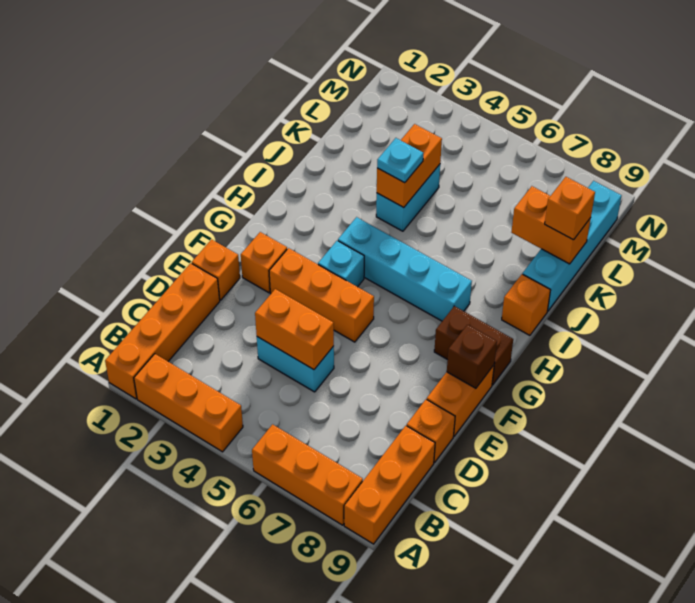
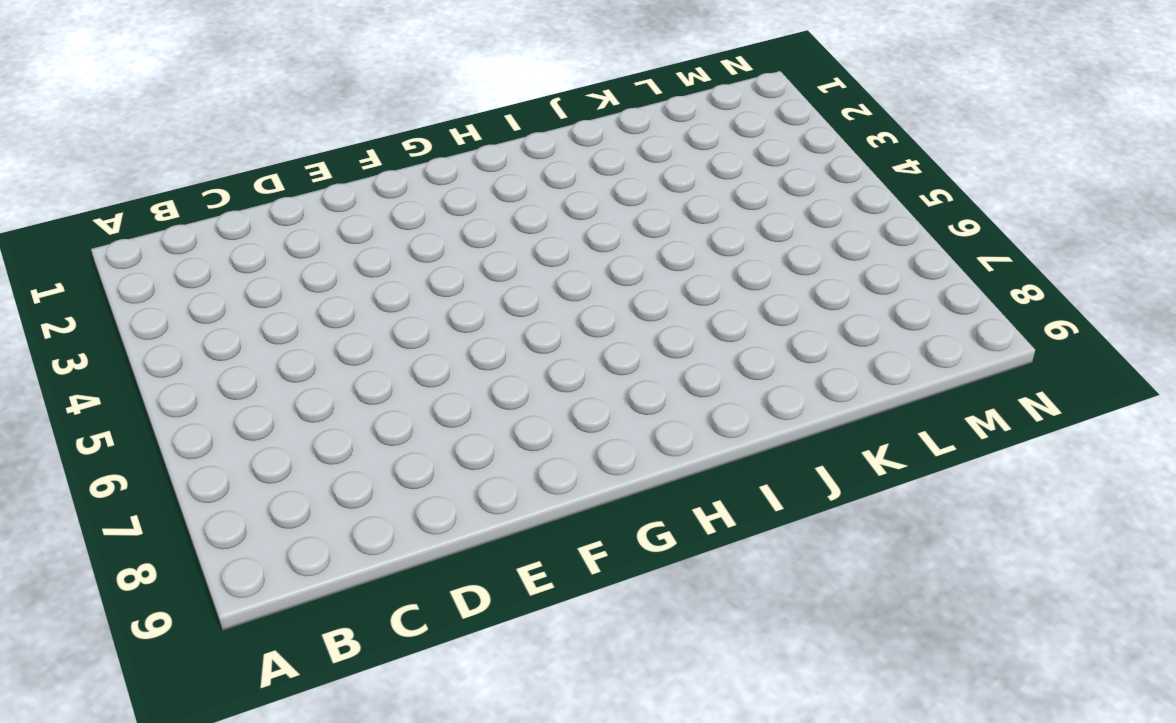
none -> orange 1x4 brick [105,263,220,399]
none -> orange 1x3 brick [134,354,243,452]
none -> orange 1x3 brick [252,424,363,525]

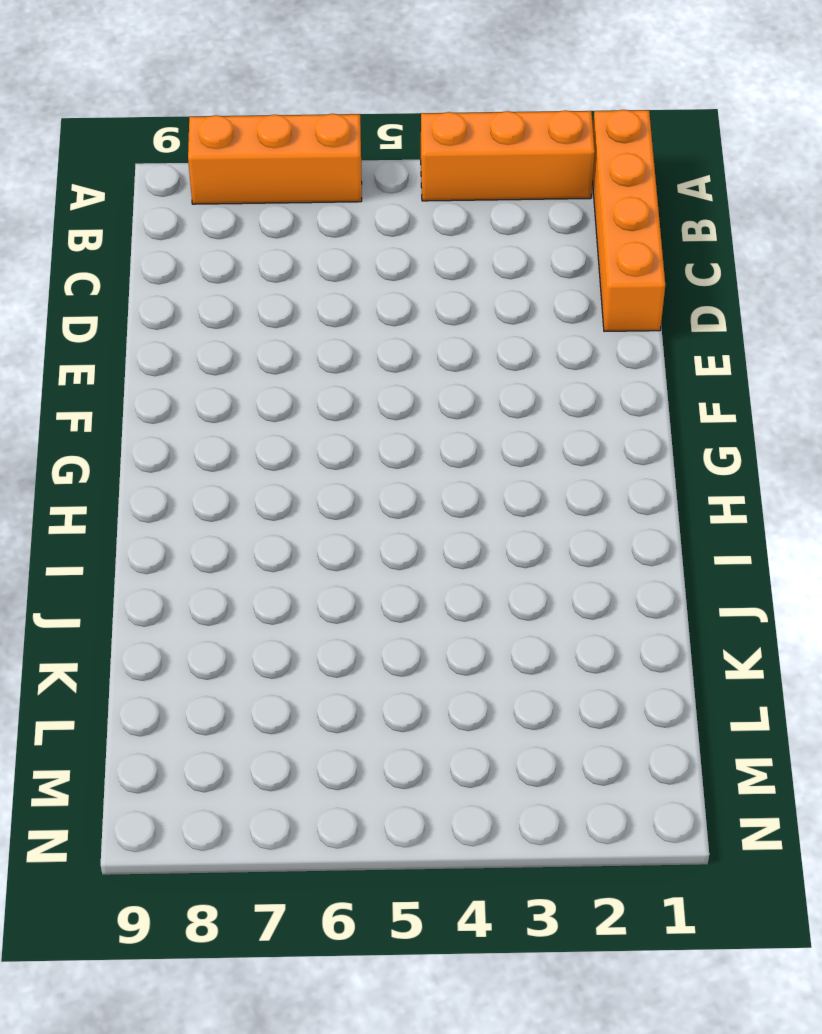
none -> orange 1x3 brick [344,426,435,544]
none -> cyan 1x2 brick [257,337,334,392]
none -> orange 1x1 brick [407,399,455,463]

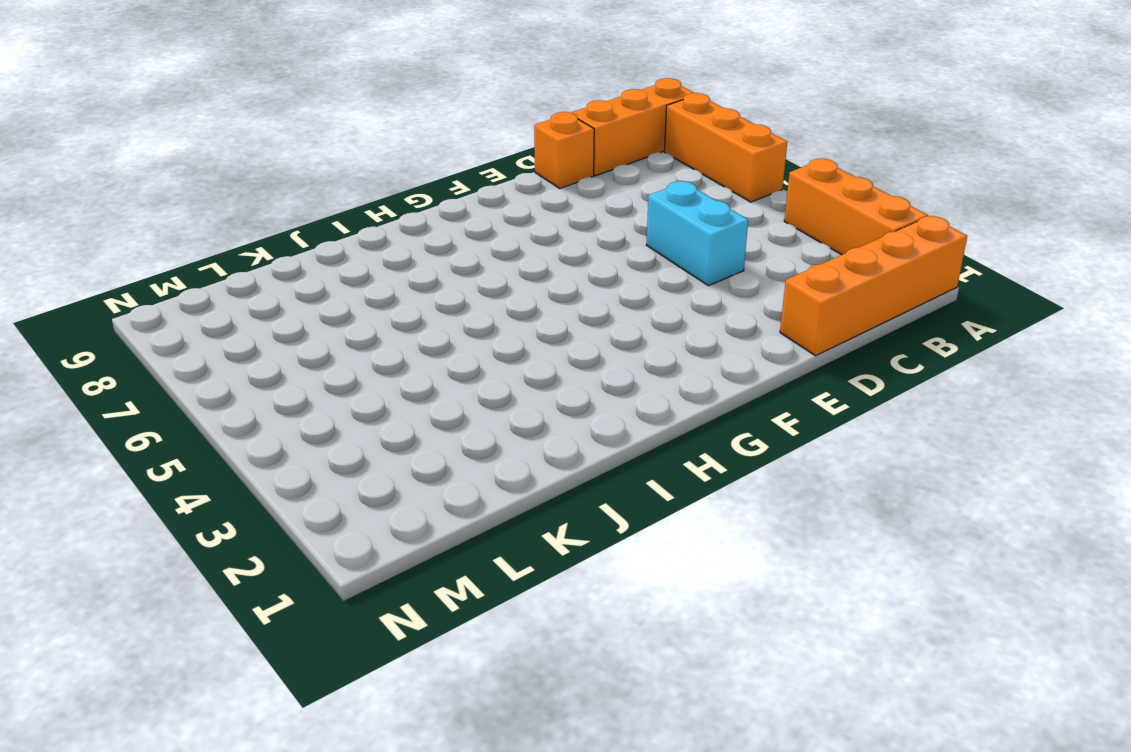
none -> orange 1x1 brick [192,240,240,300]
none -> orange 1x2 brick [427,365,494,436]
none -> orange 1x1 brick [241,232,287,293]

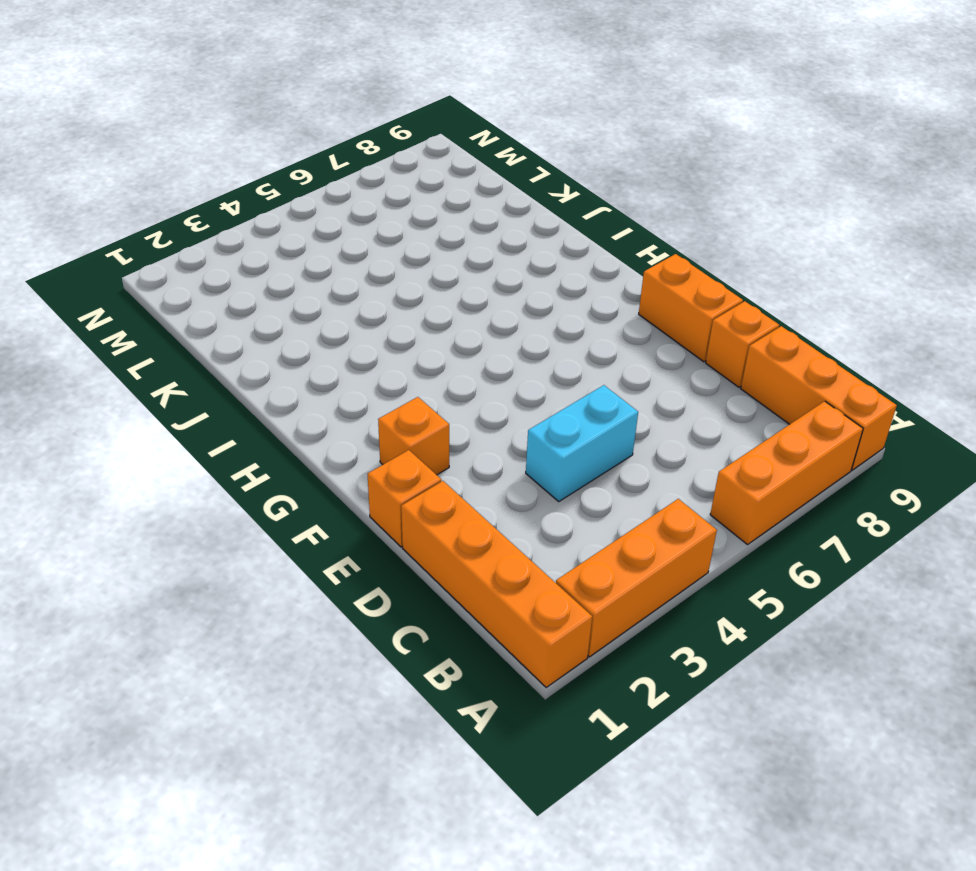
none -> orange 1x3 brick [269,248,374,342]
none -> cyan 1x1 brick [318,241,364,287]
none -> brown 1x2 brick [434,306,513,385]

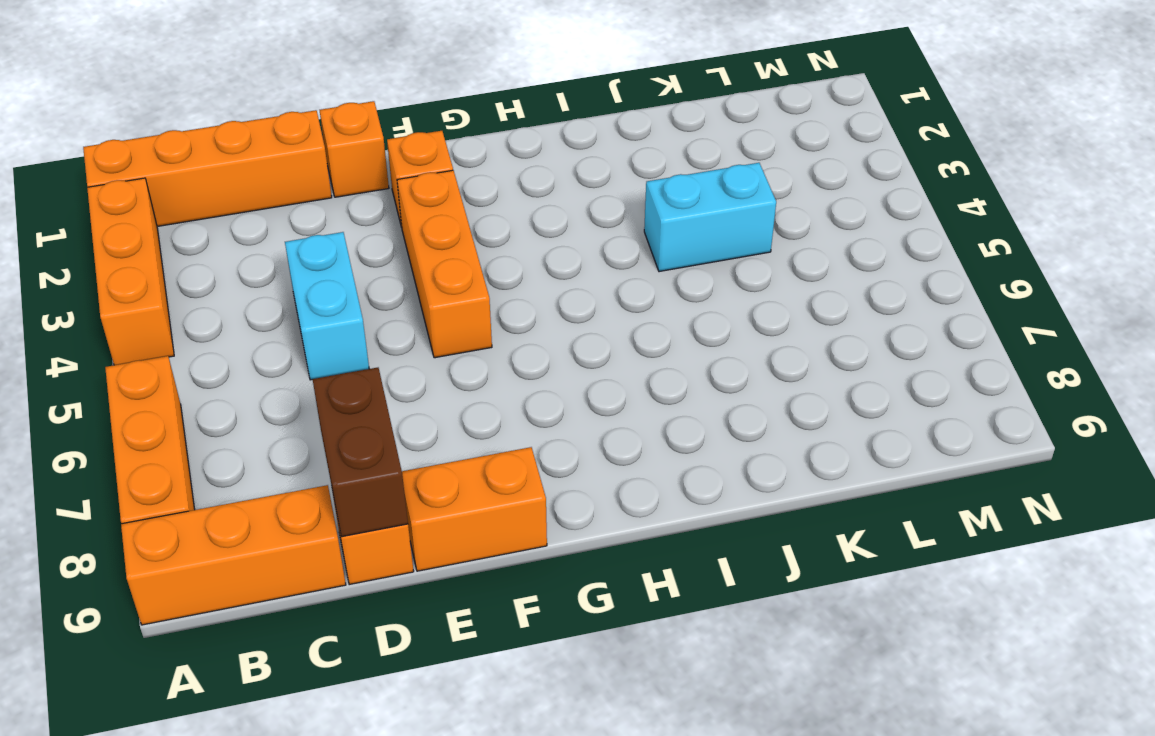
brown 1x2 brick [312,368,408,537] -> brown 1x2 brick moved to [434,306,513,385]
none -> cyan 1x1 brick [318,241,364,287]
none -> cyan 1x4 brick [338,217,472,321]
none -> orange 1x1 brick [502,274,551,335]

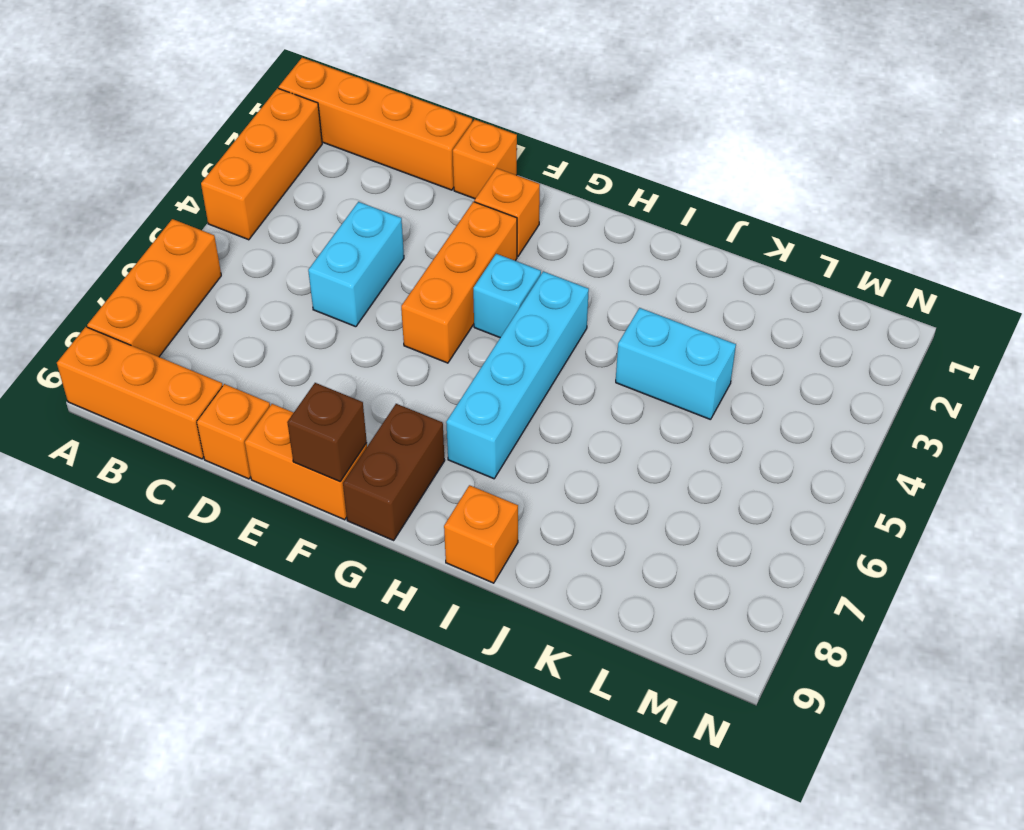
none -> cyan 1x4 brick [523,181,622,311]
none -> orange 1x2 brick [255,289,334,370]
none -> orange 1x2 brick [377,124,442,208]

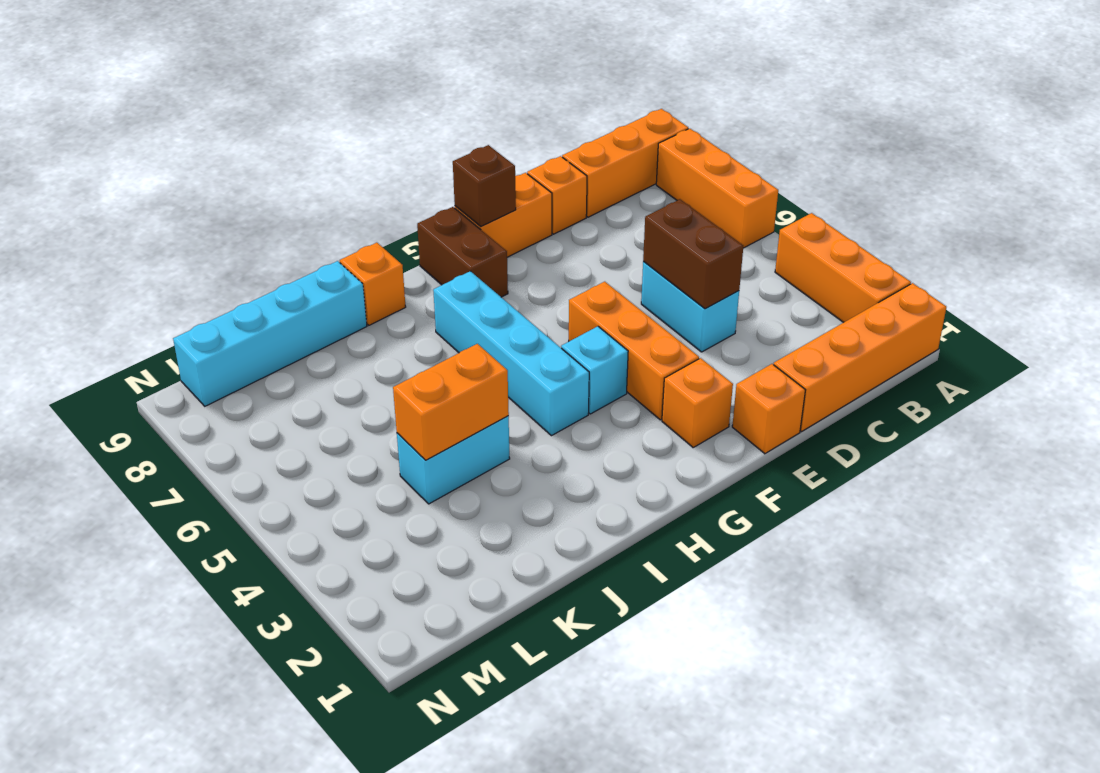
brown 1x2 brick [643,199,743,309] -> orange 1x2 brick [255,289,334,370]
none -> orange 1x2 brick [511,186,591,264]
none -> cyan 1x1 plate [377,138,423,183]
none -> orange 1x1 brick [545,177,595,240]

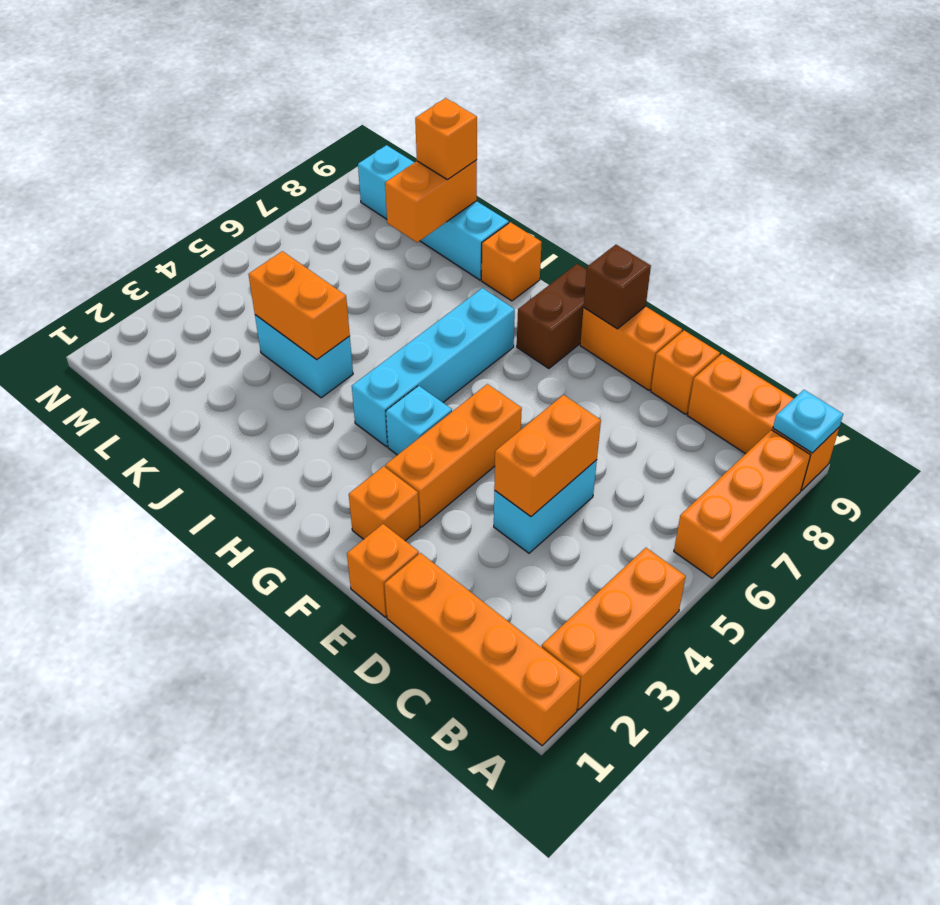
cyan 1x1 plate [773,390,843,453] -> cyan 1x1 plate moved to [377,138,423,183]

